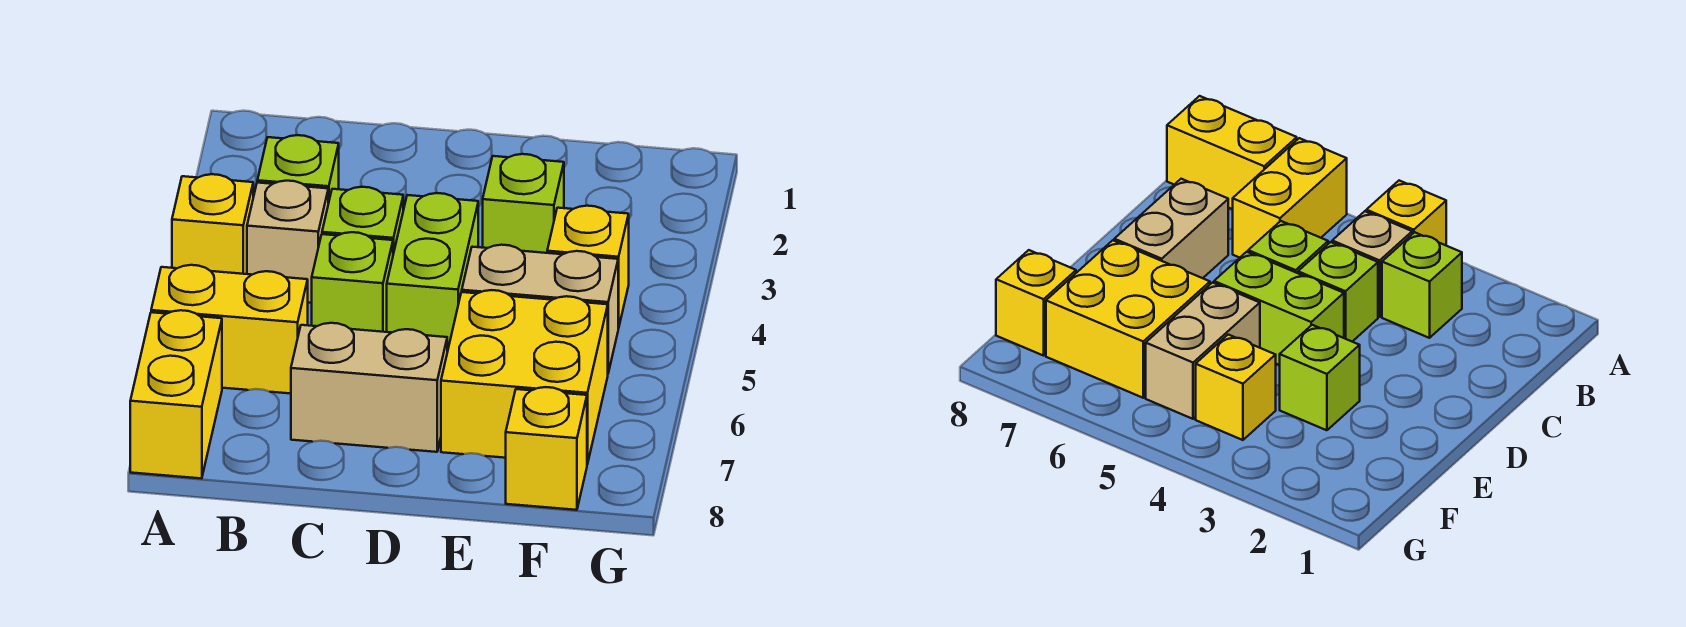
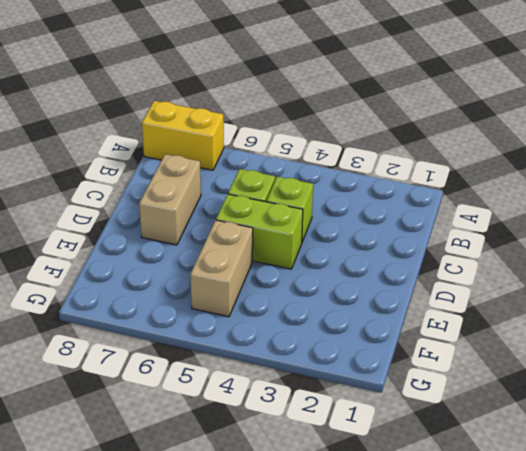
none -> yellow 1x1 brick [172,174,253,274]
none -> yellow 1x2 brick [151,265,308,394]
none -> lime 1x1 brick [257,135,339,204]

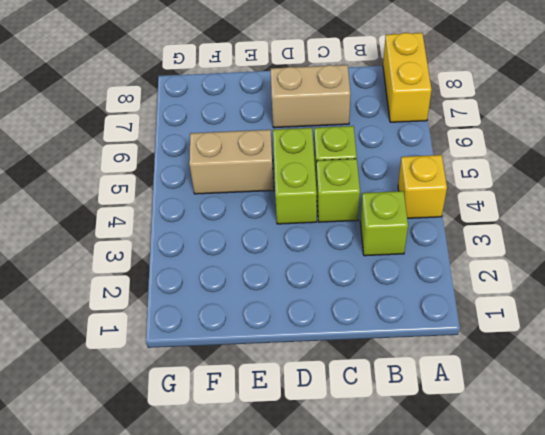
none -> yellow 1x2 brick [151,265,308,394]
none -> tan 1x1 brick [247,181,328,303]
none -> lime 1x1 brick [483,154,564,253]

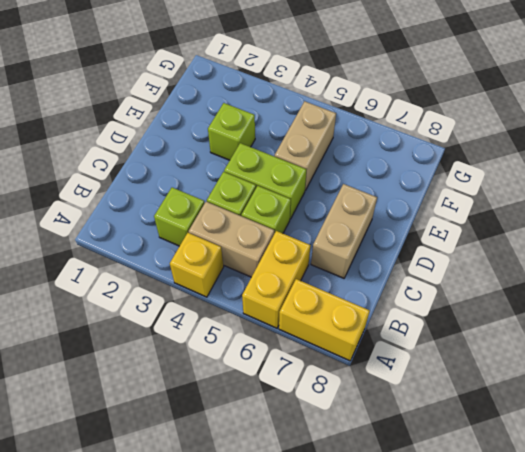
tan 1x2 brick [189,202,274,277] -> tan 1x1 brick [247,181,328,303]
none -> yellow 2x2 brick [441,290,608,464]
none -> yellow 1x1 brick [547,206,629,328]
none -> yellow 1x1 brick [506,387,587,510]

